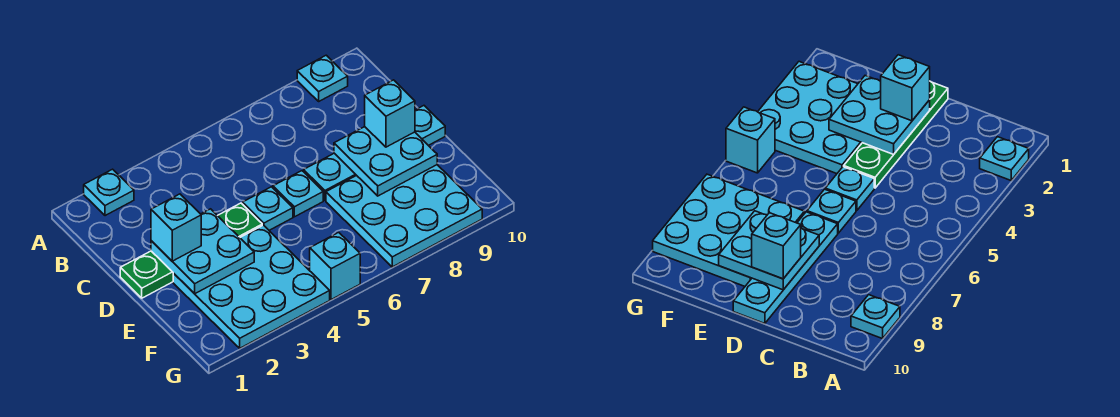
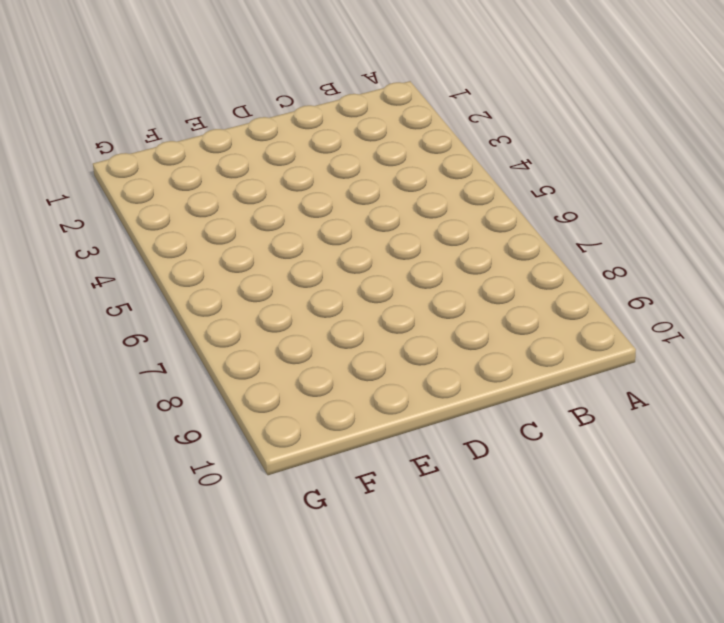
none -> cyan 1x1 plate [84,169,134,216]
none -> cyan 1x1 plate [297,55,348,101]
none -> green 1x4 plate [120,203,262,298]

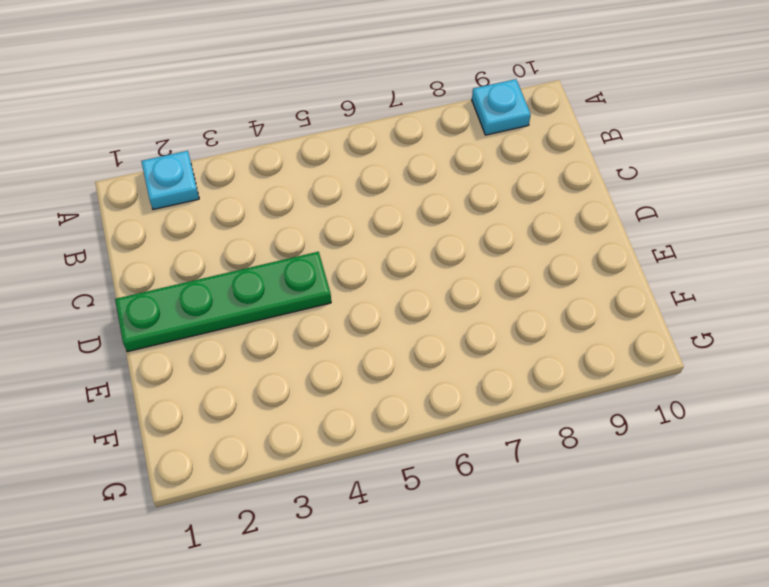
none -> cyan 1x1 plate [242,187,293,230]
none -> cyan 1x1 plate [273,171,323,217]
none -> cyan 1x4 plate [304,106,445,200]

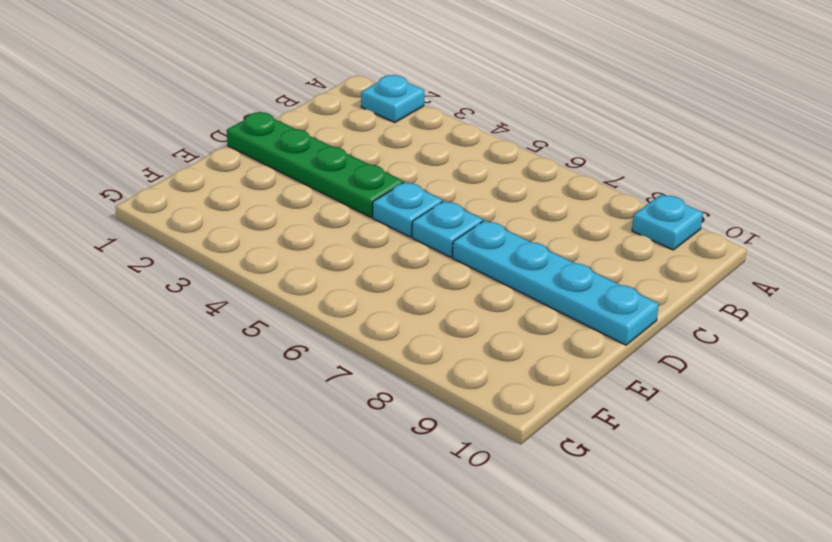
none -> cyan 3x3 plate [173,225,330,348]
none -> cyan 3x3 plate [326,165,482,267]
none -> cyan 1x1 brick [310,232,360,300]

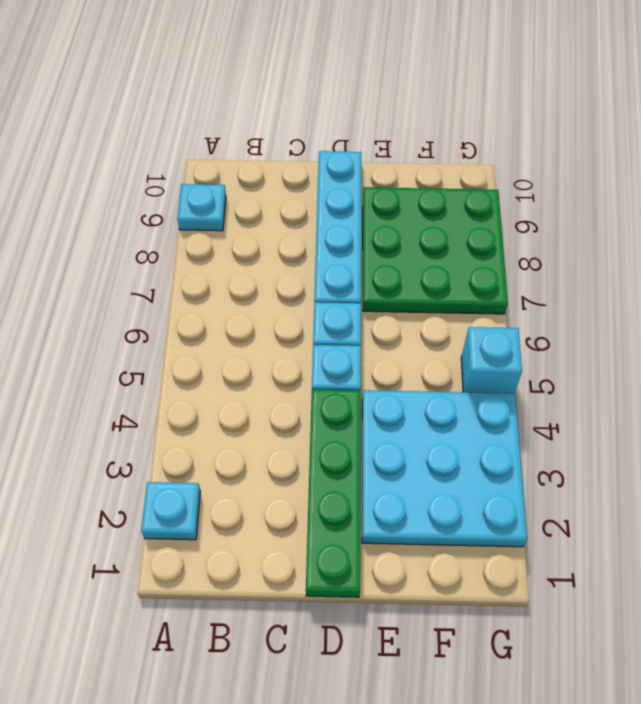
green 3x3 plate [363,187,508,314] -> cyan 3x3 plate [326,165,482,267]
none -> cyan 2x2 plate [151,209,254,294]
none -> cyan 2x2 plate [334,127,437,196]
none -> cyan 1x1 brick [151,194,201,261]

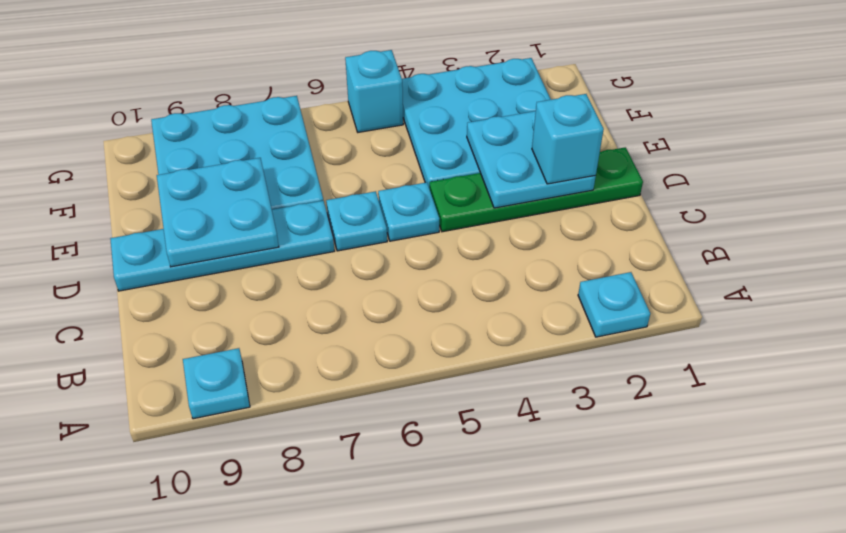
none -> cyan 1x1 brick [365,80,415,147]

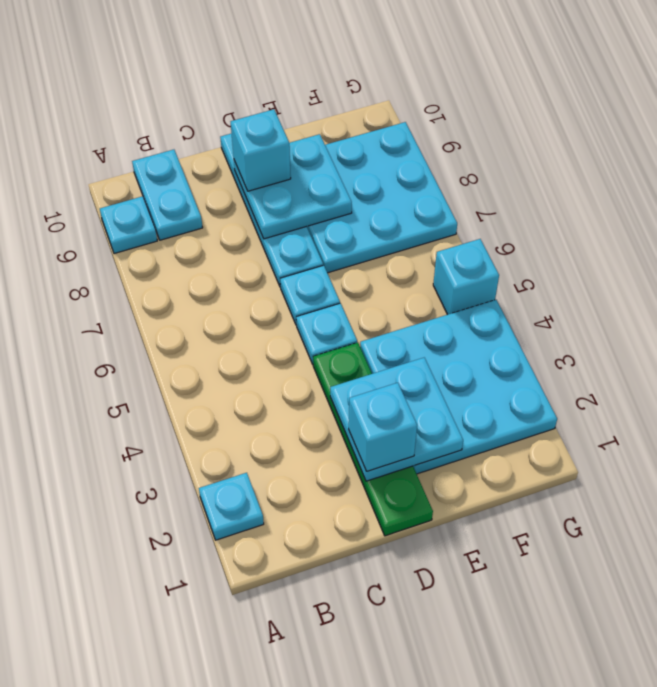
cyan 1x2 plate [132,150,203,240] -> none

